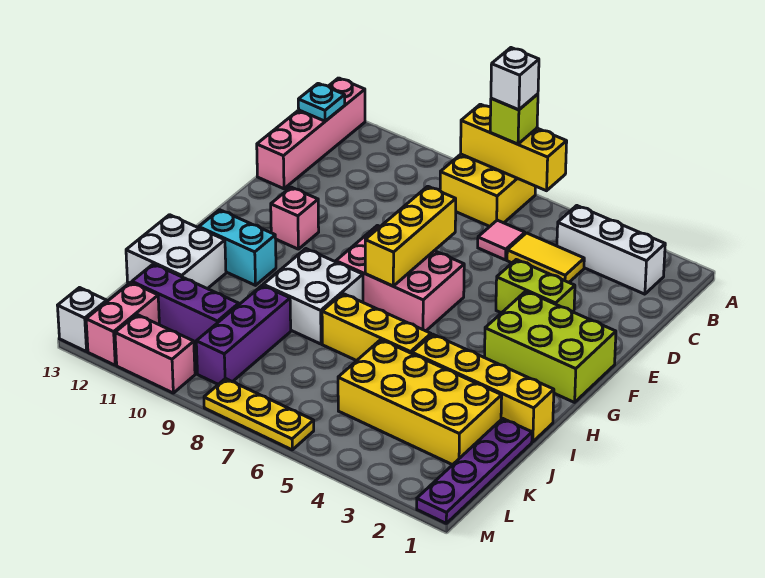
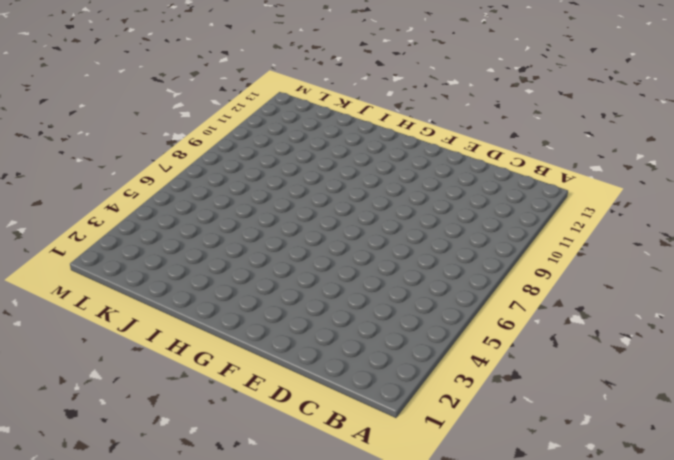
none -> yellow 2x2 brick [440,154,536,227]
none -> pink 1x4 brick [257,78,365,189]
none -> white 1x3 brick [557,206,665,294]

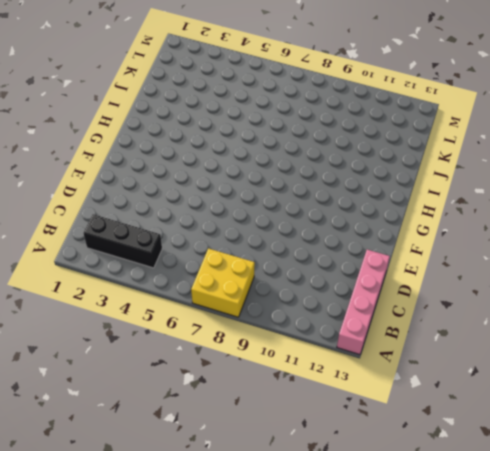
black 1x3 brick [83,214,162,268] -> white 1x3 brick [557,206,665,294]
none -> yellow 1x2 tile [507,233,584,282]
none -> pink 1x1 tile [478,220,525,260]
none -> lime 1x2 brick [496,260,575,313]

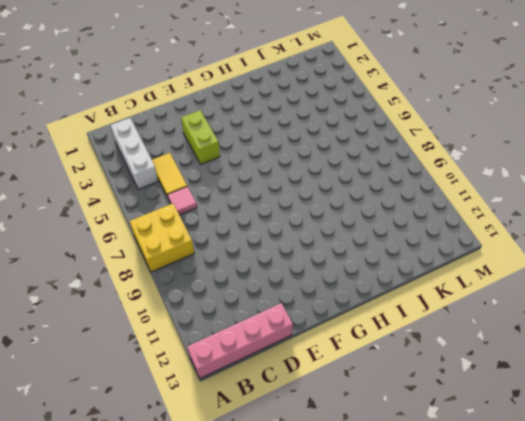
none -> lime 2x3 brick [484,291,616,402]
none -> pink 2x3 brick [336,226,464,331]
none -> pink 1x1 brick [271,187,319,249]

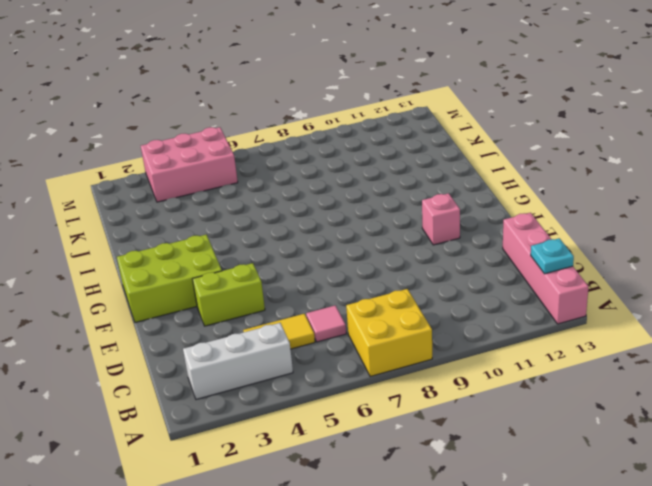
pink 2x3 brick [141,127,238,202] -> pink 2x3 brick moved to [336,226,464,331]
none -> white 2x2 brick [263,249,363,344]
none -> cyan 1x2 brick [199,210,276,285]
none -> yellow 1x4 brick [412,334,554,442]

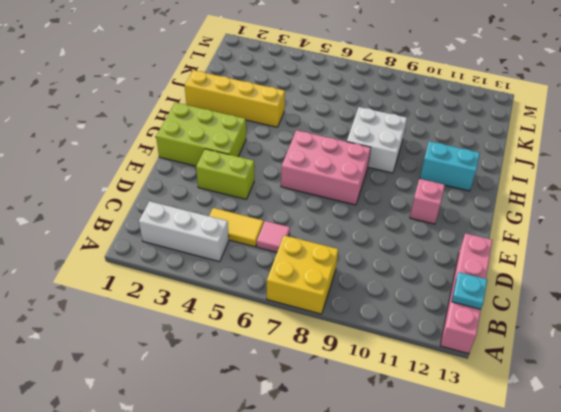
none -> yellow 1x3 brick [322,294,431,361]
none -> white 2x2 brick [126,215,226,289]
none -> purple 1x4 plate [417,418,532,523]

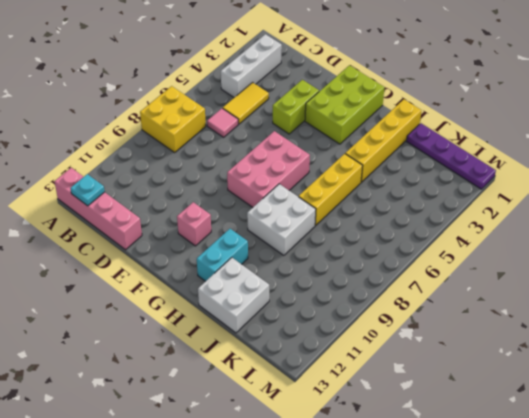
none -> yellow 2x4 brick [338,340,502,465]
none -> purple 1x3 brick [196,285,291,384]
none -> purple 1x3 brick [132,264,239,344]

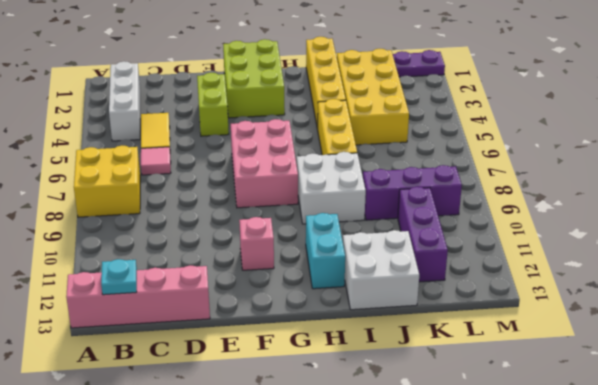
none -> pink 1x2 brick [86,282,159,365]
none -> yellow 1x3 plate [204,379,314,450]
none -> pink 1x2 brick [115,315,195,393]

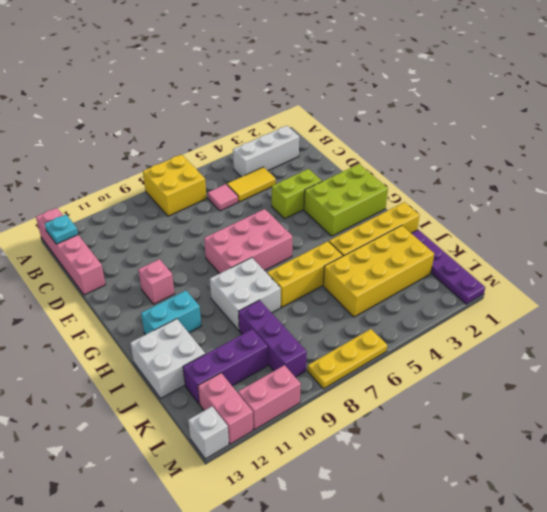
none -> yellow 1x3 brick [461,104,567,191]
none -> yellow 1x3 brick [365,186,456,286]
none -> lime 1x1 brick [490,94,538,144]

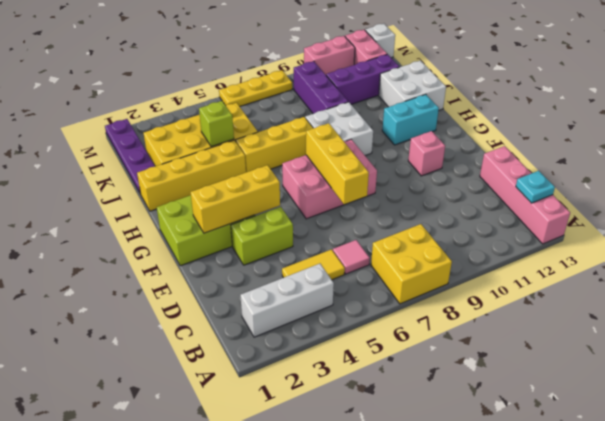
yellow 1x3 brick [191,165,280,233] -> yellow 1x3 brick moved to [461,104,567,191]
lime 1x1 brick [199,101,234,147] -> lime 1x1 brick moved to [490,94,538,144]
none -> white 1x1 brick [491,48,539,110]

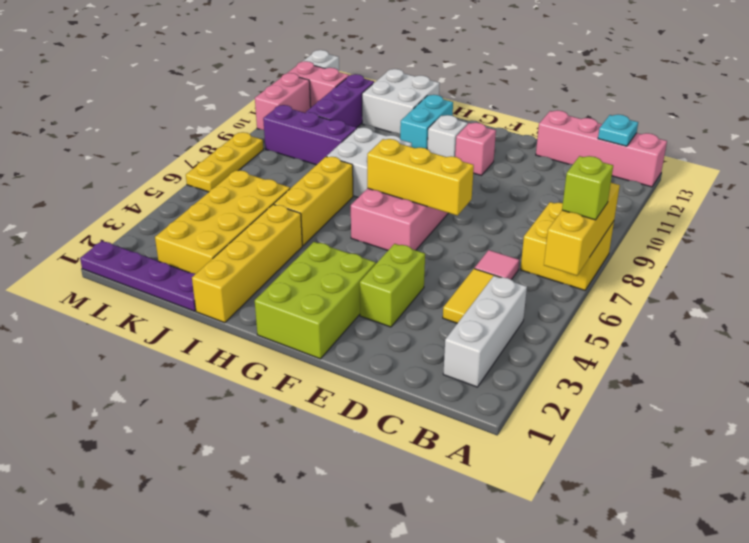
white 1x1 brick [427,115,468,157] -> white 1x1 brick moved to [491,48,539,110]

